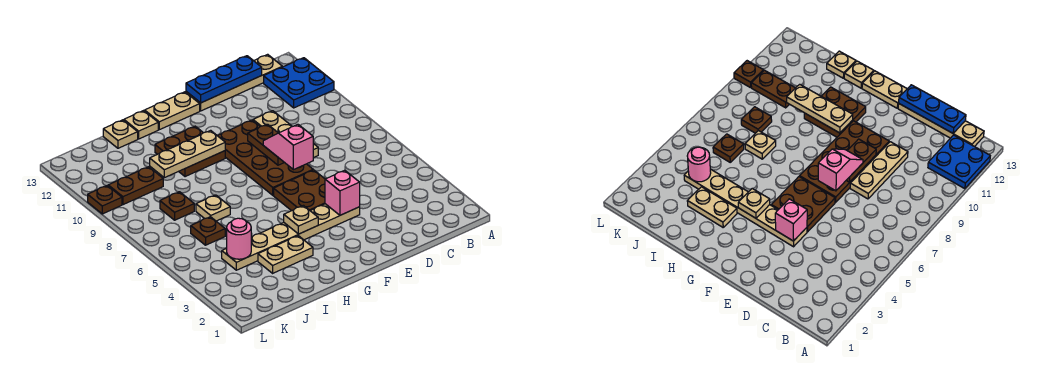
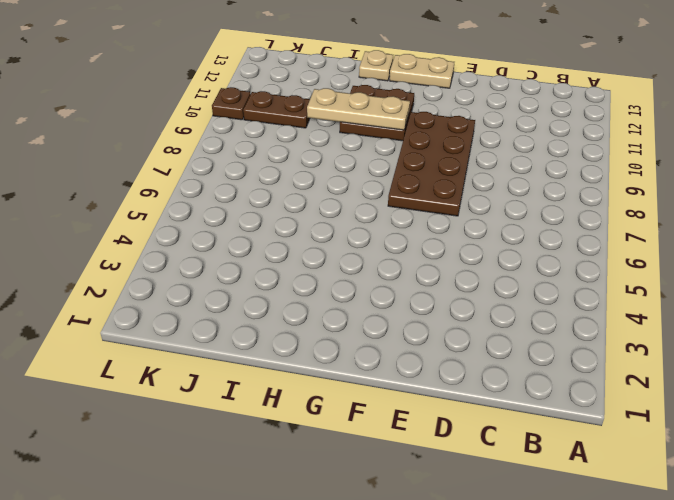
none -> blue 2x2 plate [264,58,334,108]
none -> tan 1x4 plate [186,54,282,111]
none -> tan 1x3 plate [253,111,318,158]

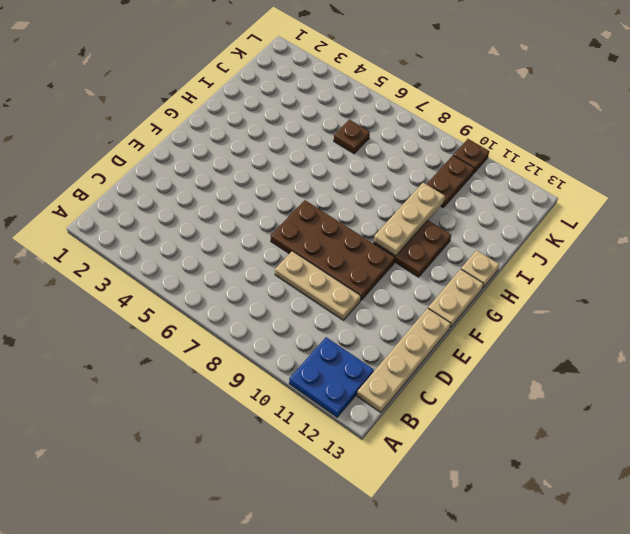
none -> tan 1x6 plate [222,204,360,270]
none -> brown 2x2 plate [274,170,325,211]
none -> tan 1x2 plate [258,236,313,273]

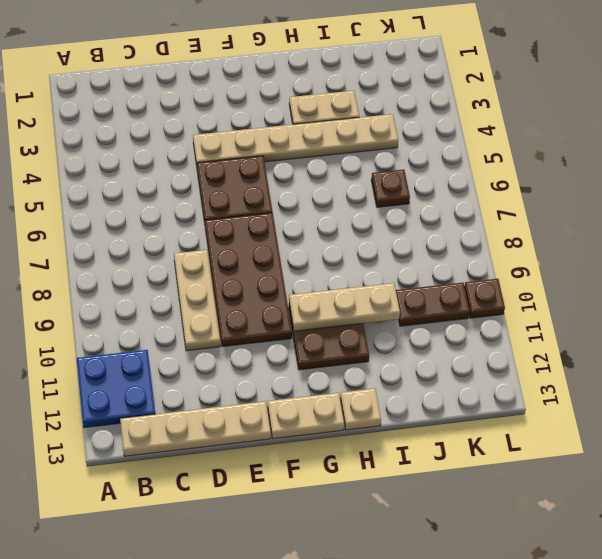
none -> tan 1x1 plate [196,195,230,221]
none -> tan 1x1 plate [103,120,138,148]
none -> brown 1x1 plate [160,192,194,220]

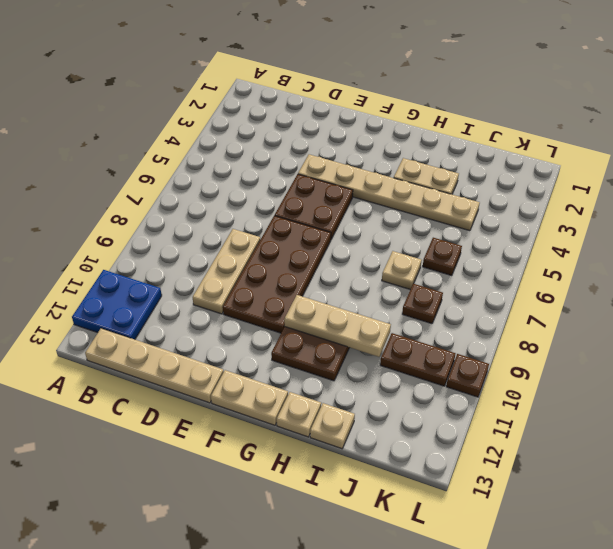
none -> blue 1x3 plate [186,56,262,103]
none -> pink 1x1 brick [325,170,360,215]
none -> brown 1x2 plate [248,124,284,165]

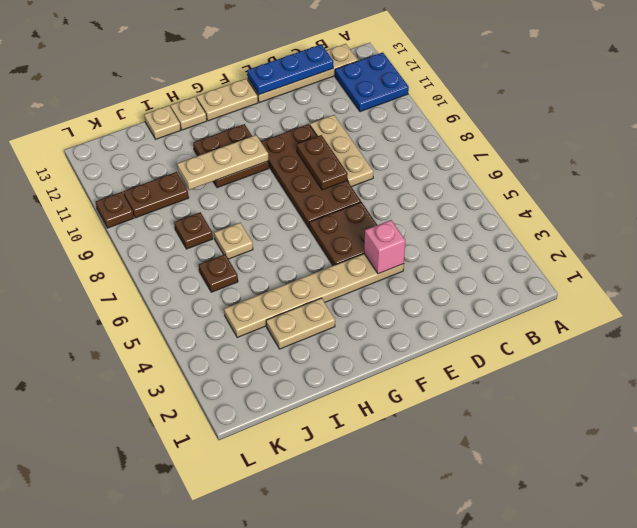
none -> tan 1x1 plate [284,206,318,234]
none -> pink 1x1 round brick [227,218,251,259]
none -> pink 1x2 slope [263,124,313,170]

